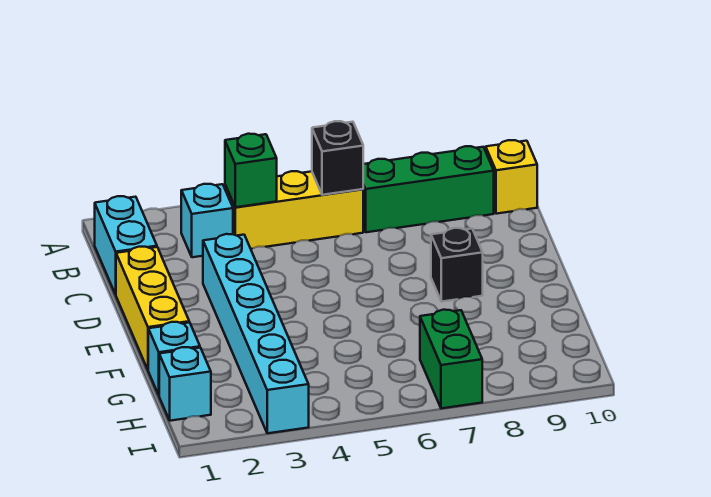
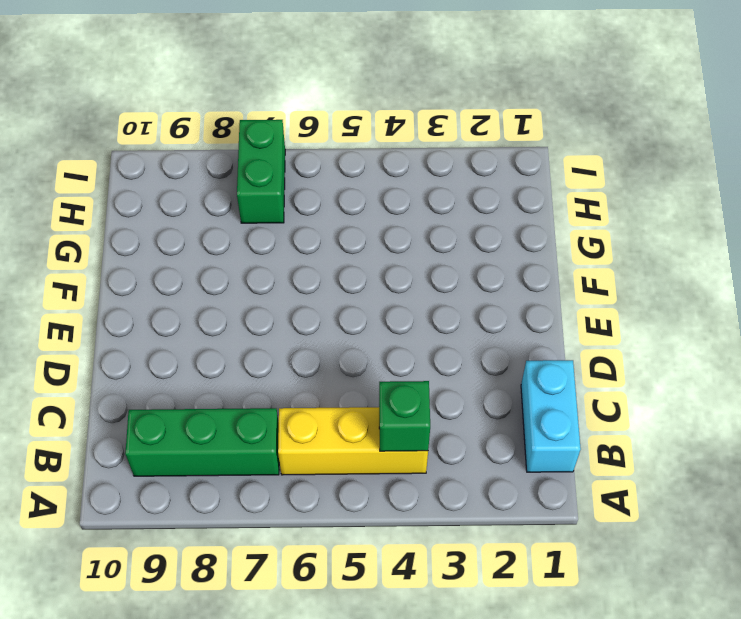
none -> cyan 1x1 brick [181,184,233,257]
none -> yellow 1x1 brick [486,140,537,214]
none -> yellow 1x3 brick [116,247,189,369]

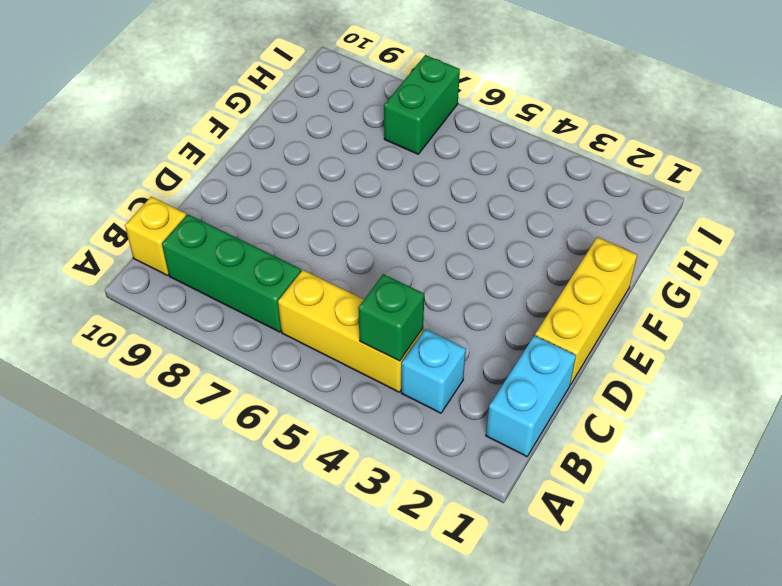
none -> cyan 1x6 brick [203,234,309,433]
none -> black 1x1 brick [431,228,483,302]
none -> cyan 1x1 brick [148,322,200,395]

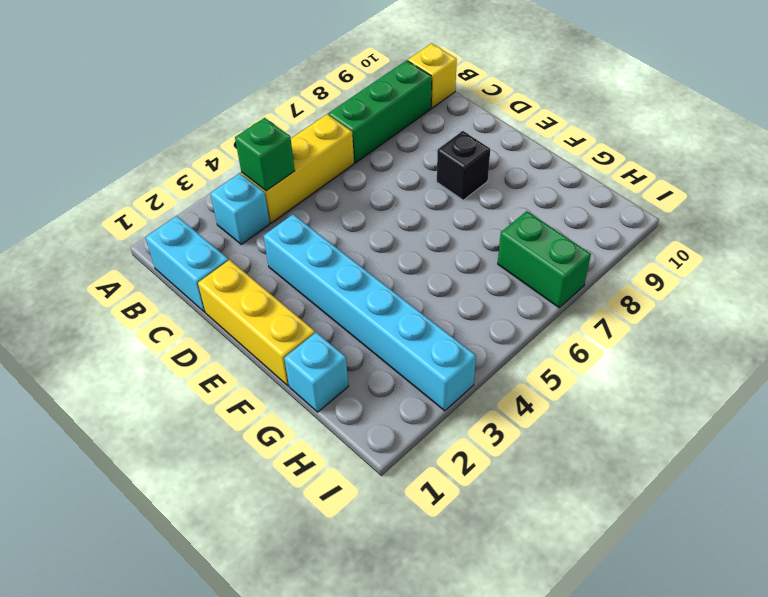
none -> cyan 1x1 brick [159,347,211,421]
none -> black 1x1 brick [312,121,363,195]

